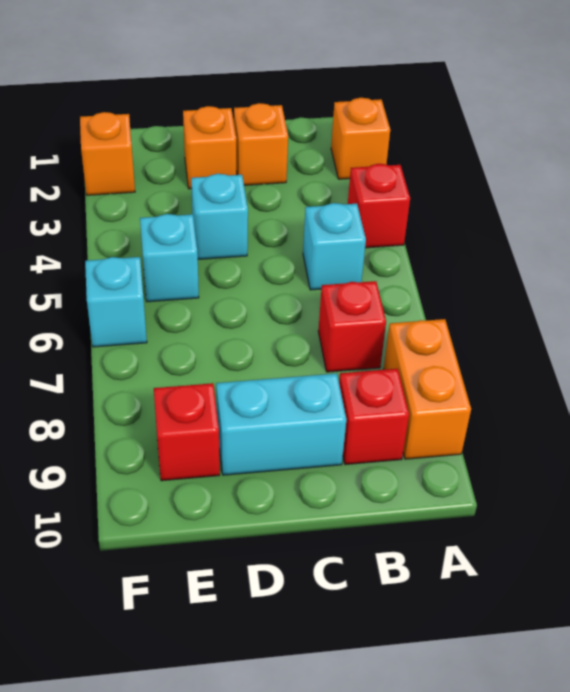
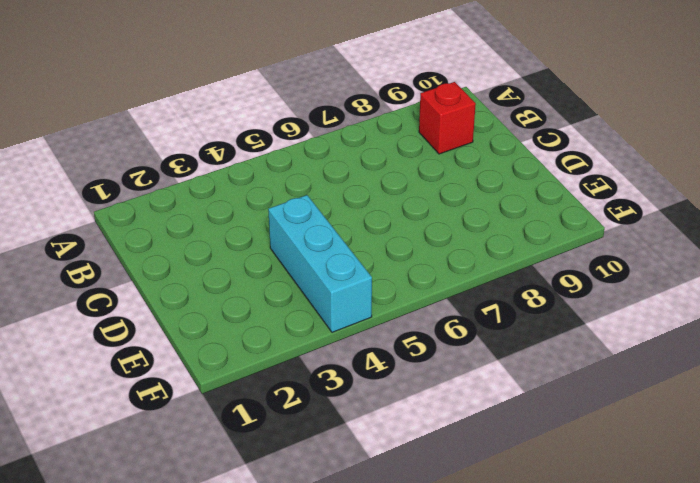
cyan 1x3 brick [268,195,372,332] -> cyan 1x1 brick [191,174,248,259]
none -> orange 1x1 brick [331,98,390,179]
none -> red 1x1 brick [348,164,410,248]
none -> orange 1x2 brick [384,319,471,459]

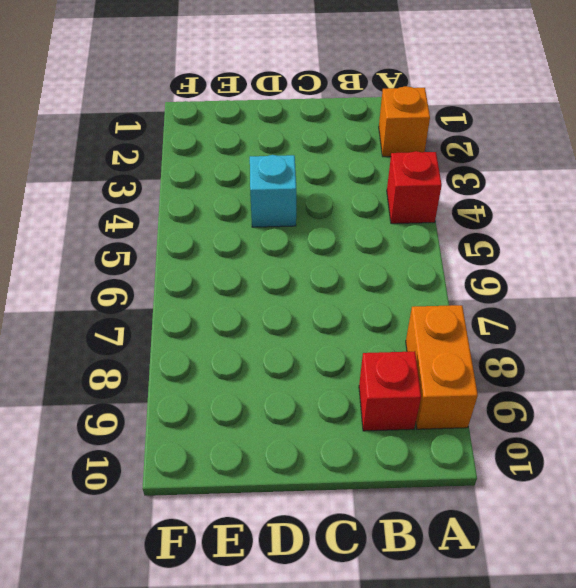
none -> cyan 1x1 brick [303,203,366,290]
none -> red 1x1 brick [318,281,386,372]
none -> orange 1x1 brick [234,103,288,185]

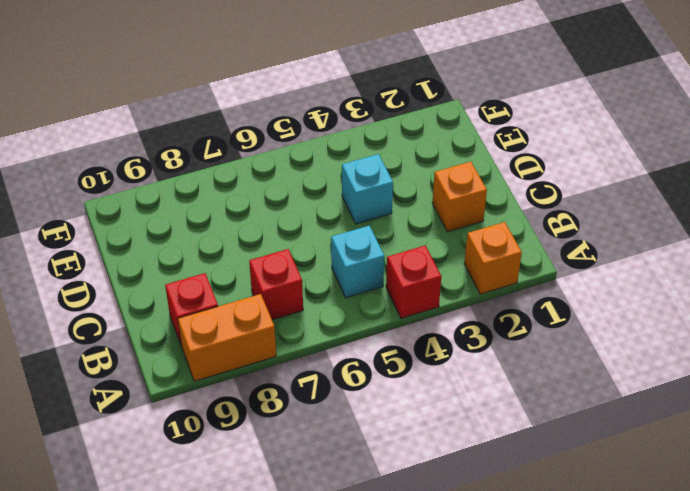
none -> cyan 1x2 brick [216,373,346,475]
none -> orange 1x1 brick [183,106,236,189]
none -> cyan 1x1 brick [140,214,199,302]

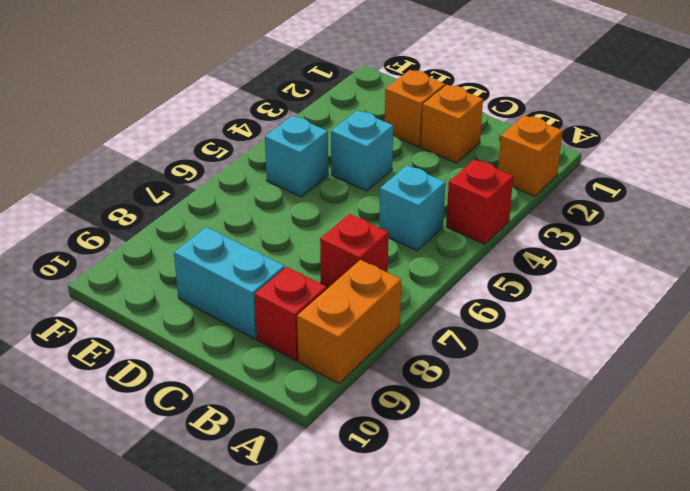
none -> red 1x1 brick [154,383,220,481]
none -> orange 1x1 brick [80,112,135,195]
none -> cyan 1x1 brick [85,257,147,347]

